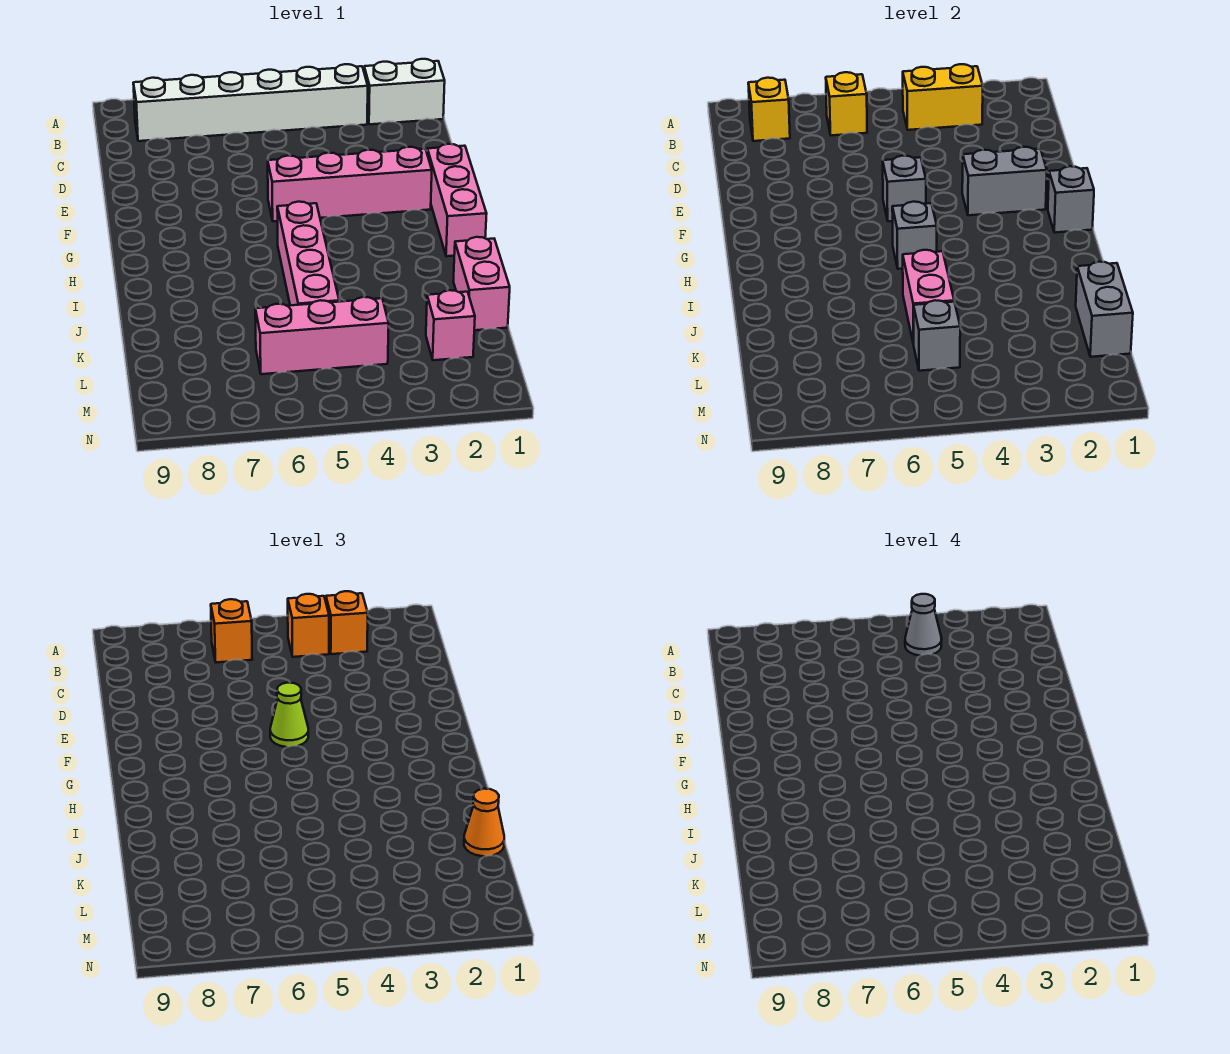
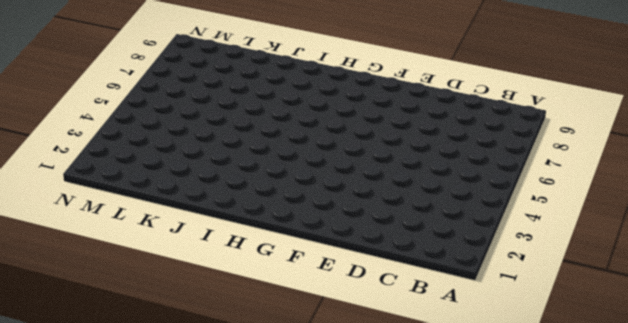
none -> white 1x2 brick [364,59,445,124]
none -> white 1x6 brick [133,64,368,141]
none -> pink 1x3 brick [427,144,487,256]

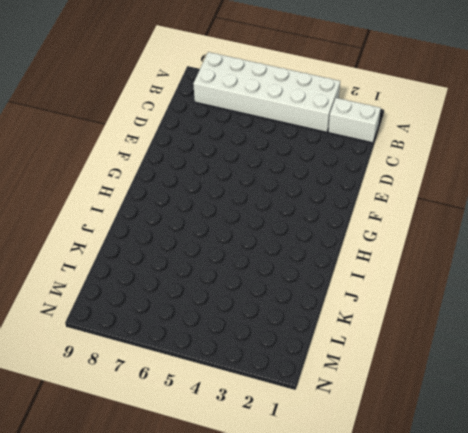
white 2x6 brick [193,52,340,132] -> white 1x6 brick [133,64,368,141]
none -> pink 1x3 brick [427,144,487,256]
none -> pink 1x4 brick [268,147,432,221]
none -> pink 1x4 brick [277,202,339,305]

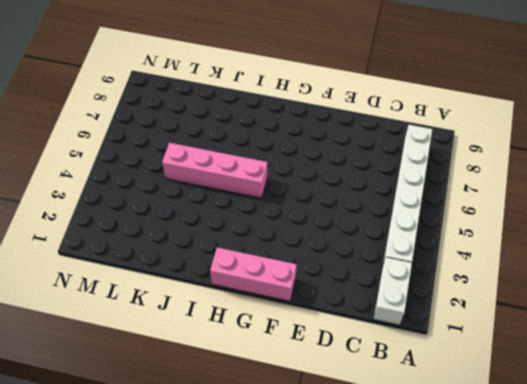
none -> pink 1x4 brick [268,147,432,221]
none -> pink 1x2 brick [453,237,510,330]
none -> pink 1x1 brick [426,290,475,360]

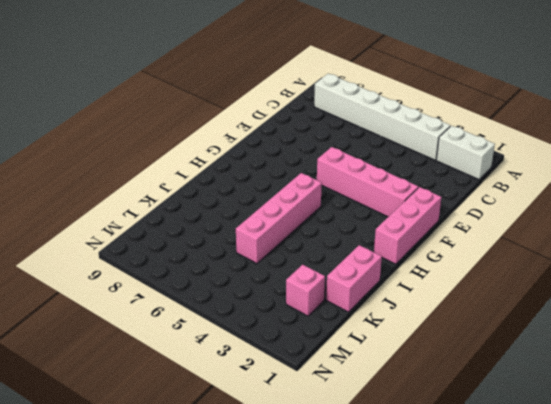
none -> pink 1x3 brick [255,297,389,374]
none -> yellow 1x2 brick [903,64,983,130]
none -> yellow 1x1 brick [826,72,867,135]

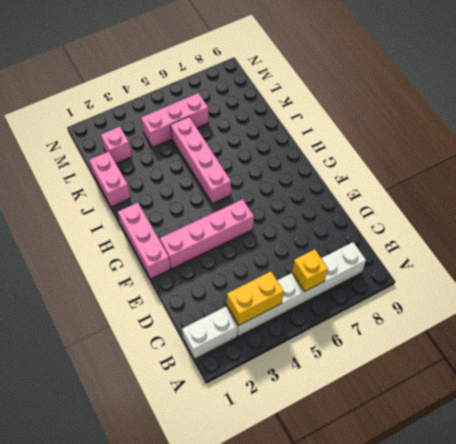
none -> yellow 1x1 brick [748,78,790,141]
none -> grey 1x2 brick [962,147,1047,215]
none -> grey 1x1 brick [883,156,926,221]

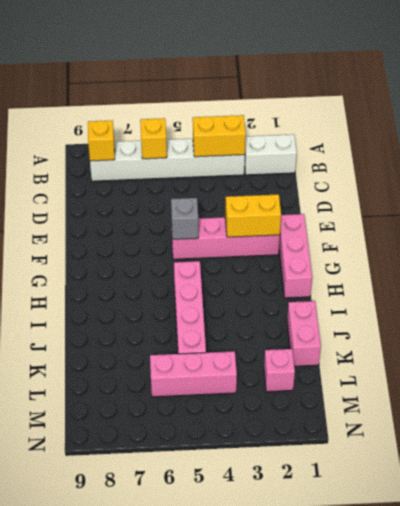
yellow 1x2 brick [225,194,281,237] -> grey 1x2 brick [962,147,1047,215]
none -> grey 1x1 brick [1048,166,1094,233]
none -> grey 1x1 brick [892,202,937,269]
none -> pink 1x2 brick [903,250,954,344]

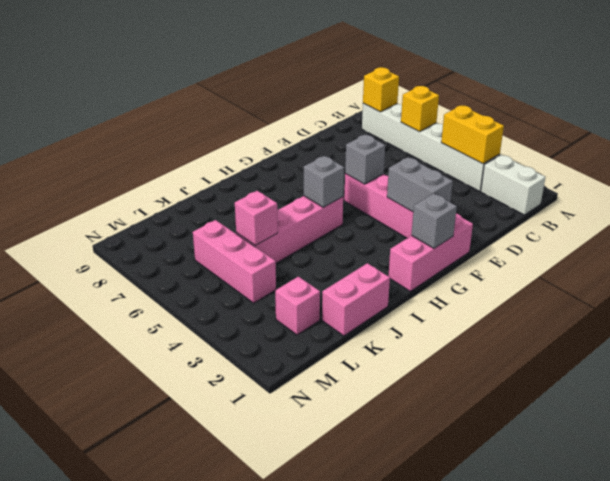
pink 1x1 brick [235,191,278,245] -> pink 1x2 brick [903,250,954,344]
none -> grey 1x2 brick [1076,262,1133,357]
none -> grey 1x1 brick [914,300,960,371]
none -> orange 1x1 brick [326,591,368,654]

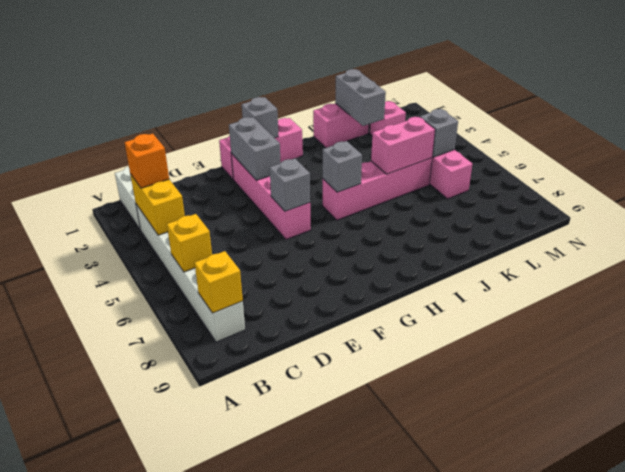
grey 1x2 brick [335,69,386,126] -> grey 1x2 brick turned to [1076,262,1133,357]
none -> orange 1x1 brick [288,594,329,657]
none -> orange 1x1 brick [211,599,252,662]
none -> lime 1x1 cone [270,683,308,747]

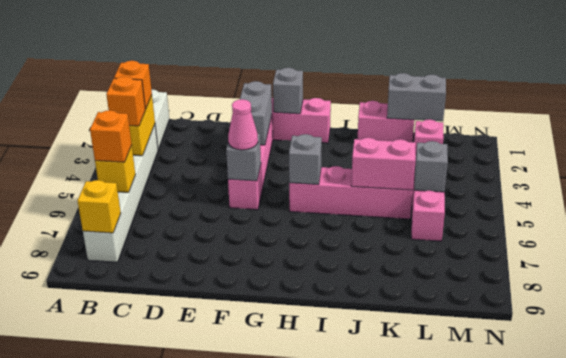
pink 1x1 cone [228,99,258,150] -> lime 1x1 cone [270,683,308,747]
none -> orange 1x1 cone [464,789,504,856]
none -> grey 1x1 cone [905,594,942,656]

